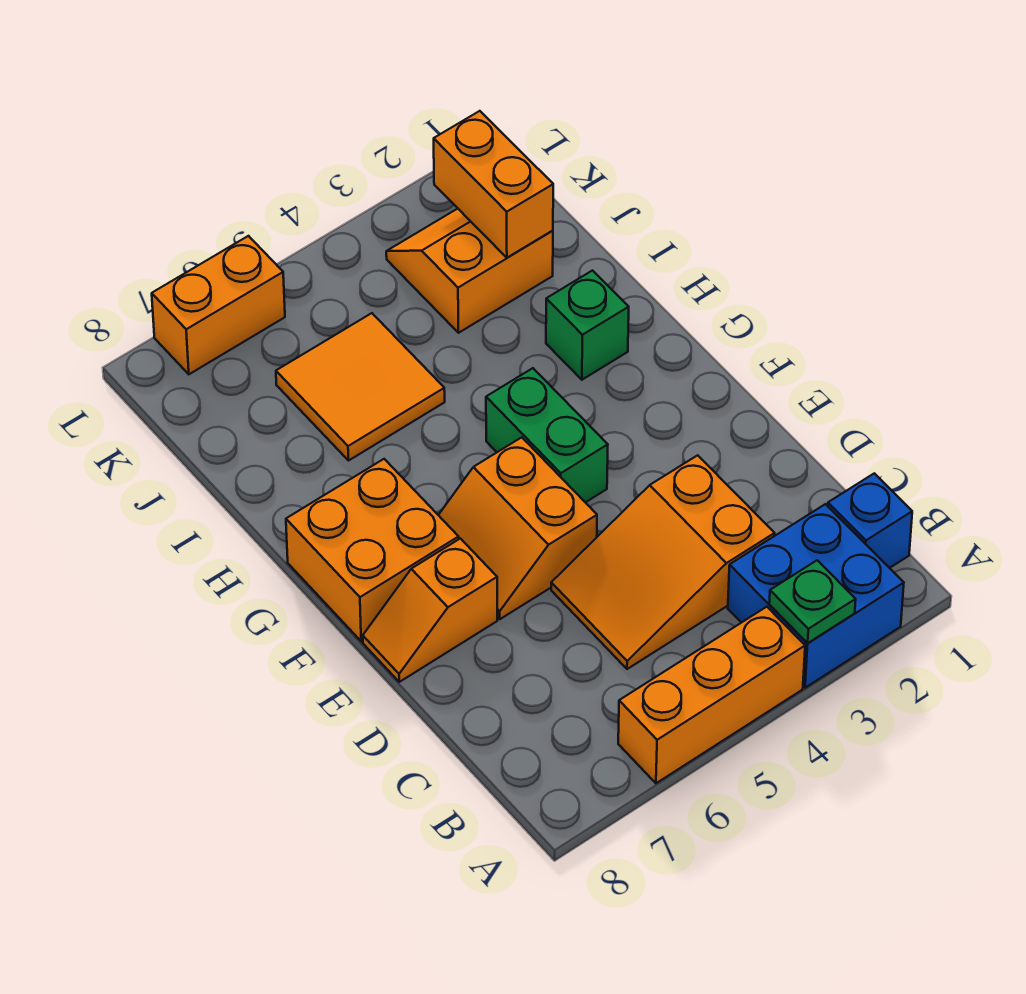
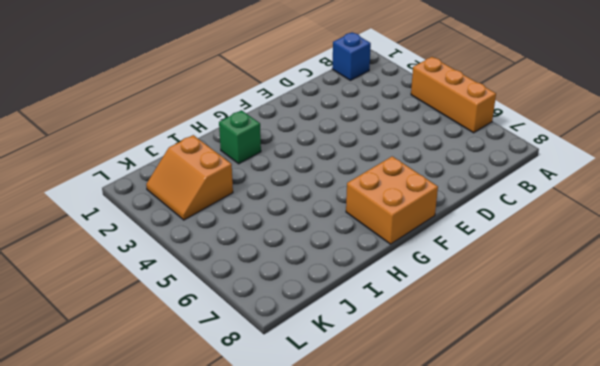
none -> blue 2x2 brick [728,504,904,688]
none -> orange 2x3 slope [551,455,775,669]
none -> orange 2x2 slope [439,437,597,619]

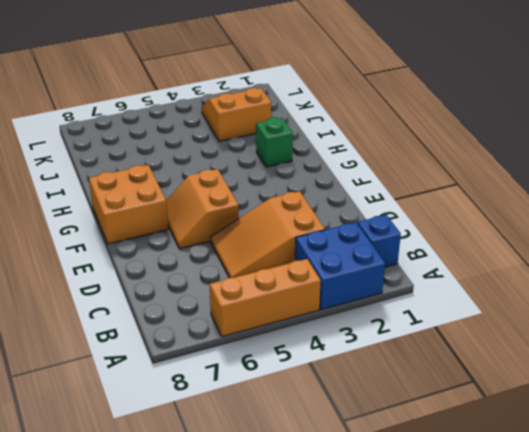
none -> orange 1x2 slope [363,539,497,682]
none -> green 1x2 brick [486,368,608,502]
none -> orange 2x2 tile [276,313,445,460]

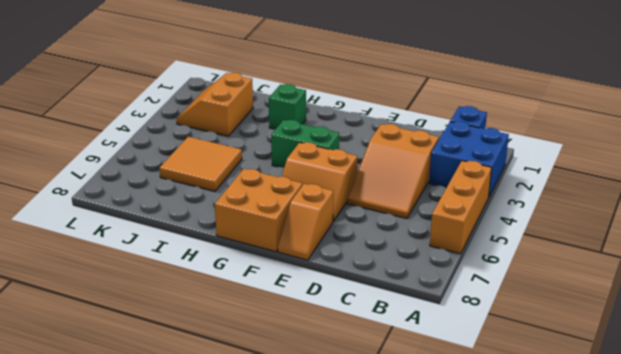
none -> orange 1x2 brick [152,236,285,374]
none -> green 1x1 plate [769,560,856,643]
none -> orange 1x2 brick [434,111,553,258]

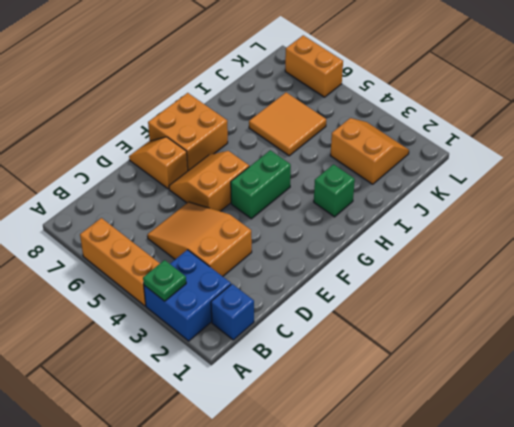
none -> orange 1x2 brick [434,111,553,258]

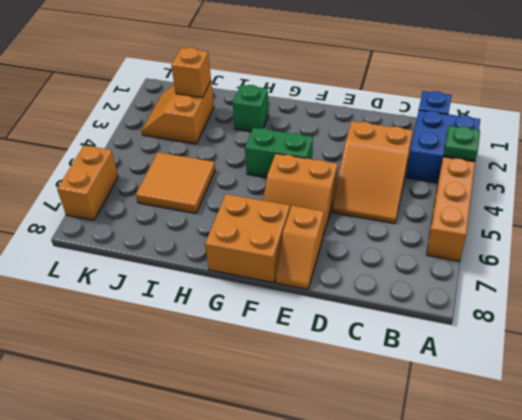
orange 1x1 brick [171,47,211,97] -> orange 1x2 brick [434,111,553,258]

